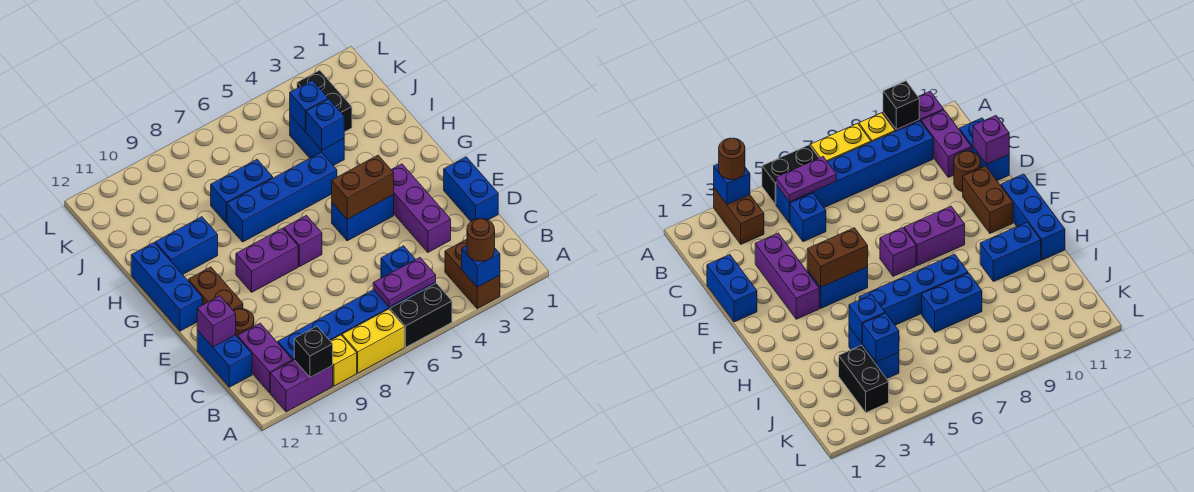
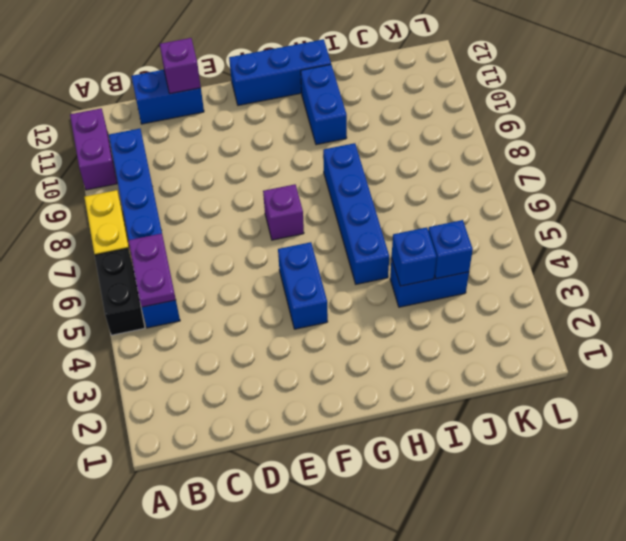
none -> brown 1x2 brick [445,239,500,309]
none -> yellow 1x1 brick [330,335,357,386]
none -> purple 1x2 brick [238,323,292,393]
none -> blue 1x1 brick [381,246,416,278]

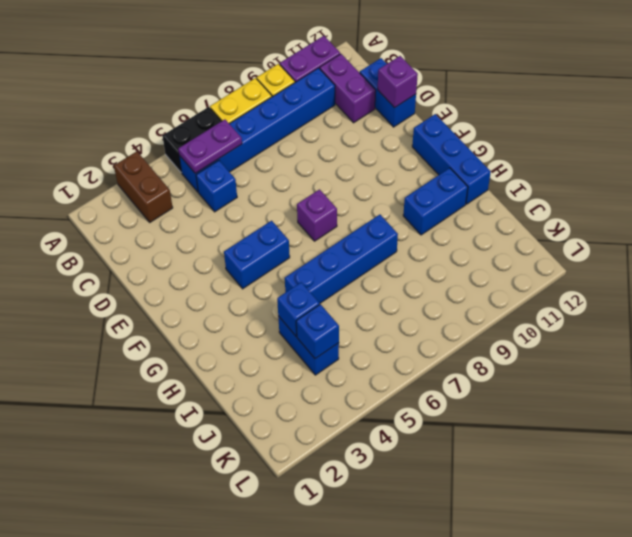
none -> blue 1x2 brick [444,157,498,221]
none -> purple 1x3 brick [391,164,451,252]
none -> brown 1x1 round brick [233,309,254,337]
none -> brown 1x2 brick [188,267,243,310]

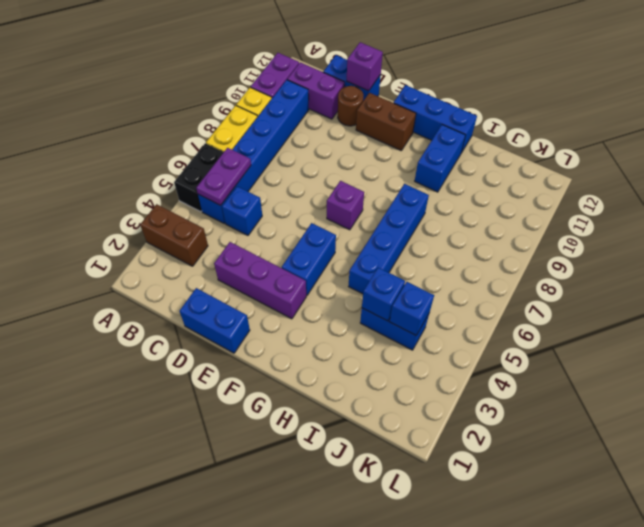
none -> purple 1x2 brick [236,228,298,292]
none -> blue 1x2 brick [211,159,273,223]
none -> black 1x2 brick [297,70,352,132]
none -> blue 1x1 brick [462,245,500,287]

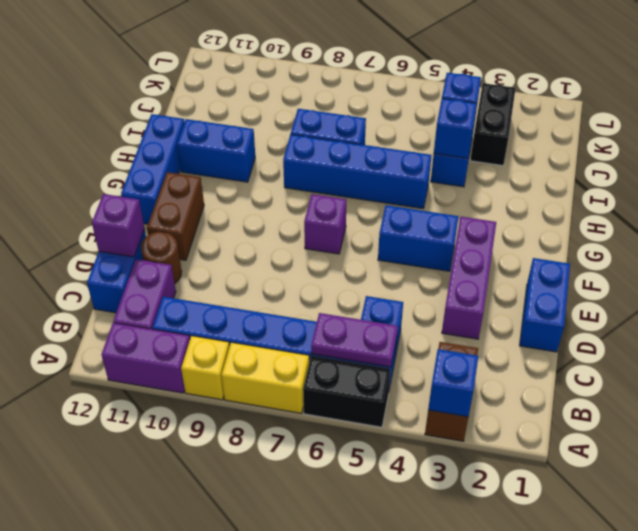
none -> purple 1x2 brick [236,228,298,292]
none -> black 1x1 brick [294,326,333,377]
none -> brown 1x2 brick [332,155,394,219]
none -> brown 1x1 round brick [467,219,495,261]

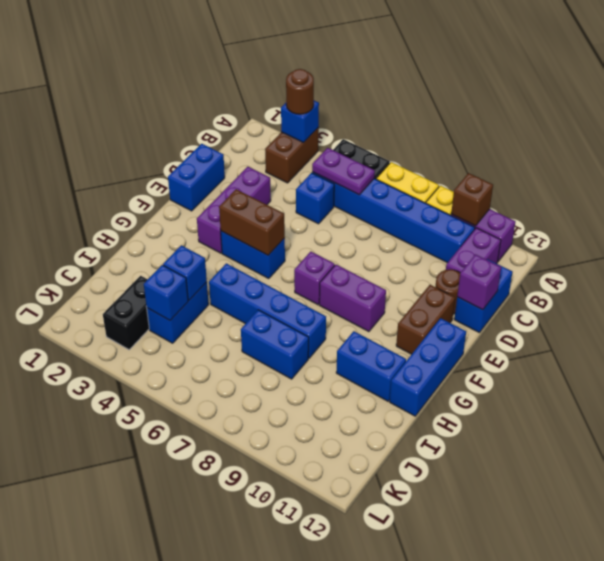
brown 1x1 brick [451,173,493,226] -> black 1x1 brick [294,326,333,377]

